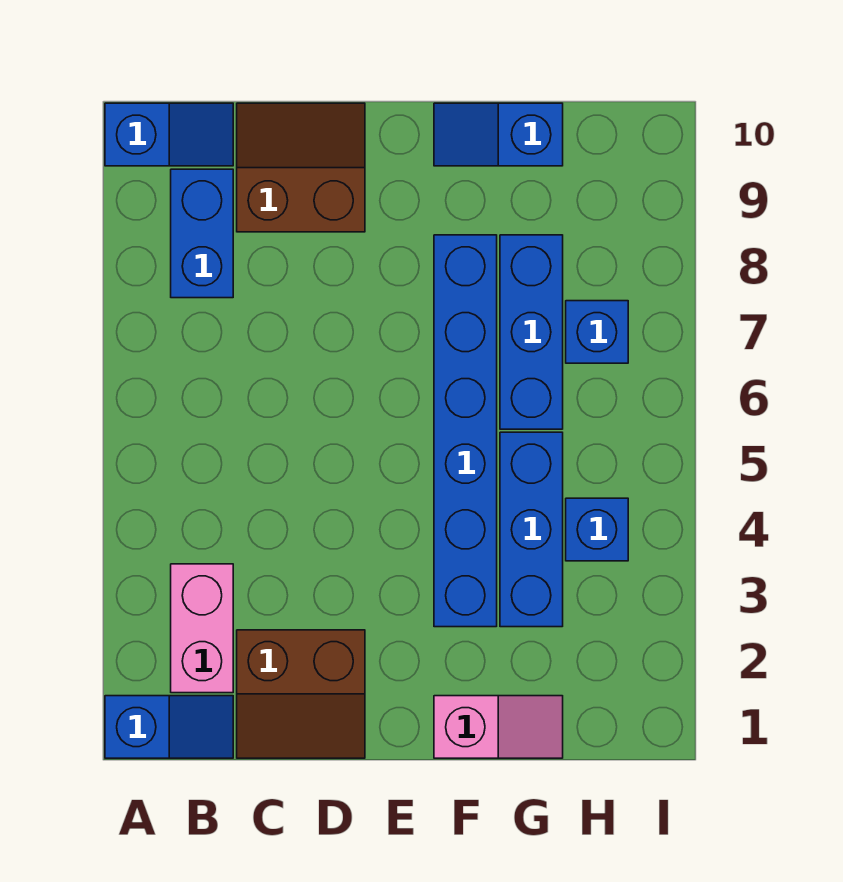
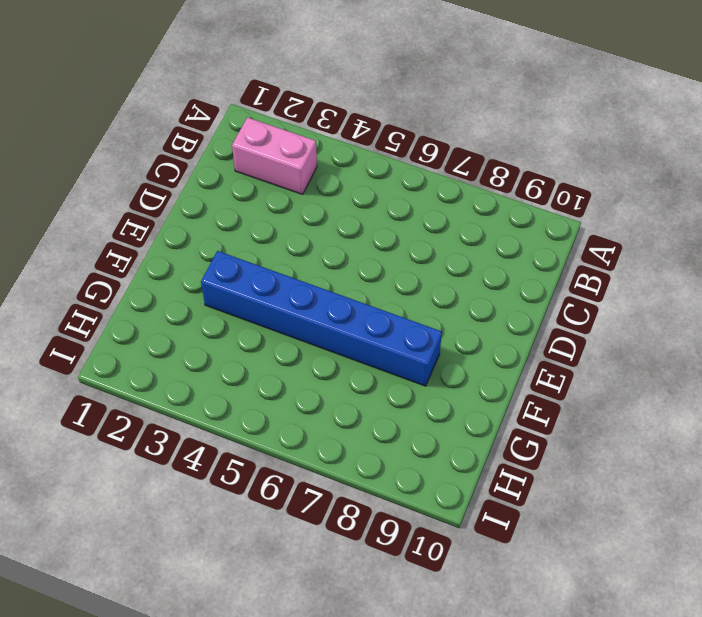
none -> blue 1x2 slope [105,696,233,758]
none -> blue 1x2 slope [105,103,233,166]
none -> blue 1x2 brick [171,169,233,298]

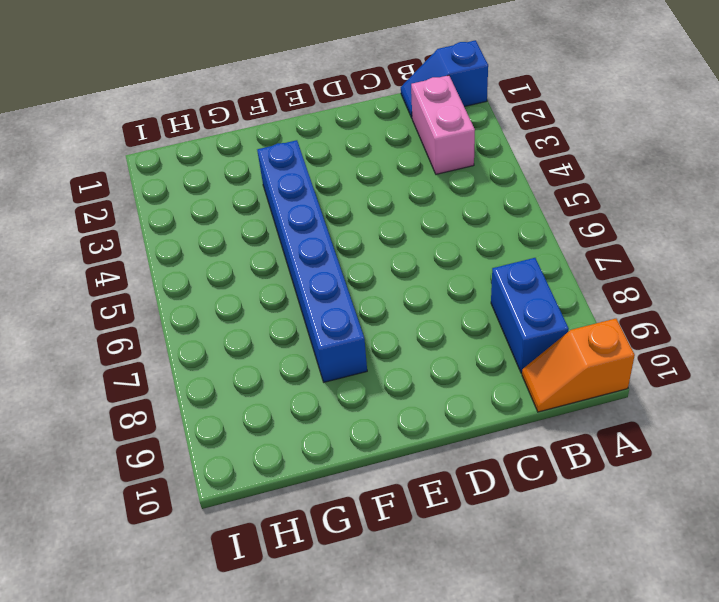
orange 1x2 slope [522,319,635,412] -> blue 1x2 slope [105,103,233,166]
none -> brown 2x2 slope [237,630,365,758]
none -> brown 2x2 slope [237,103,365,232]
none -> pink 1x2 slope [434,696,563,758]

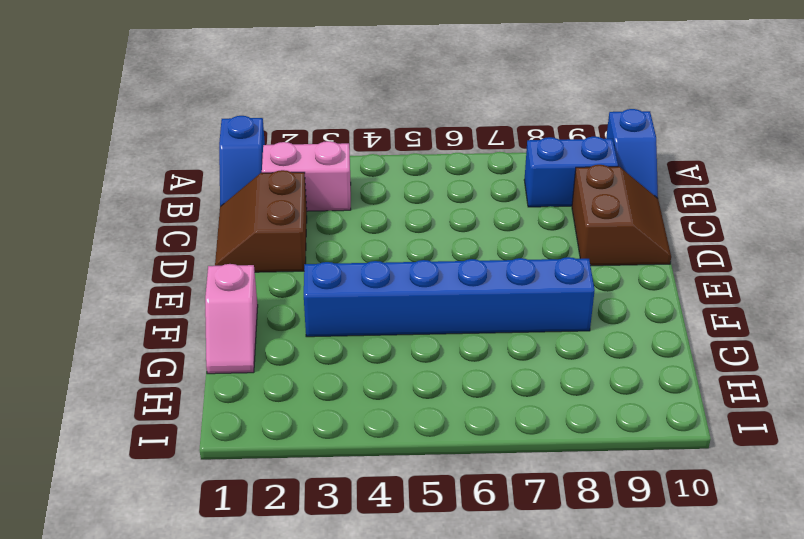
none -> blue 1x2 slope [434,103,563,166]
none -> blue 1x3 brick [500,432,563,627]
none -> blue 1x3 brick [500,235,563,429]

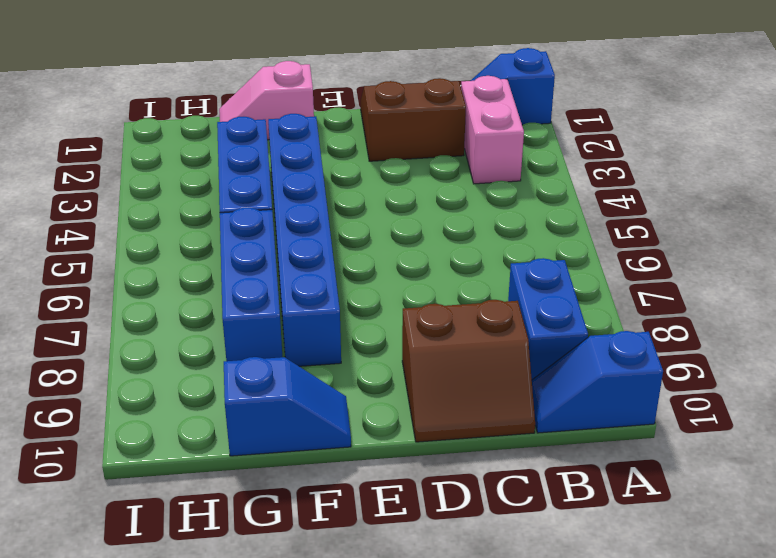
none -> blue 1x1 brick [566,498,628,561]
none -> blue 1x1 brick [566,301,628,363]

